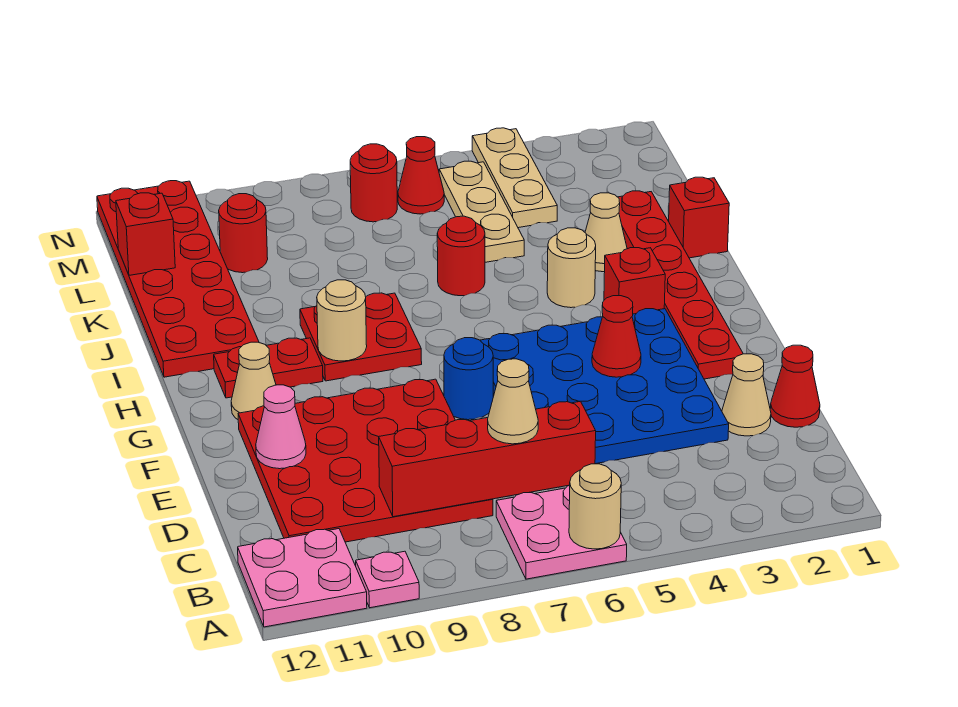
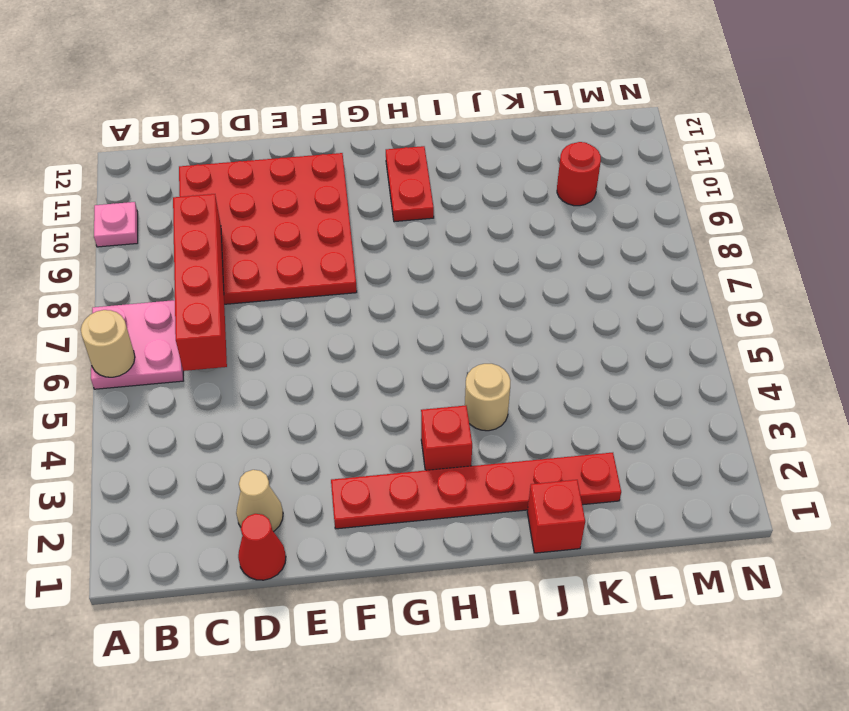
none -> pink 2x2 plate [238,529,367,627]
none -> blue 4x4 plate [480,309,729,464]
none -> blue 1x1 round brick [444,338,493,420]
none -> tan 1x1 cone [231,342,276,419]

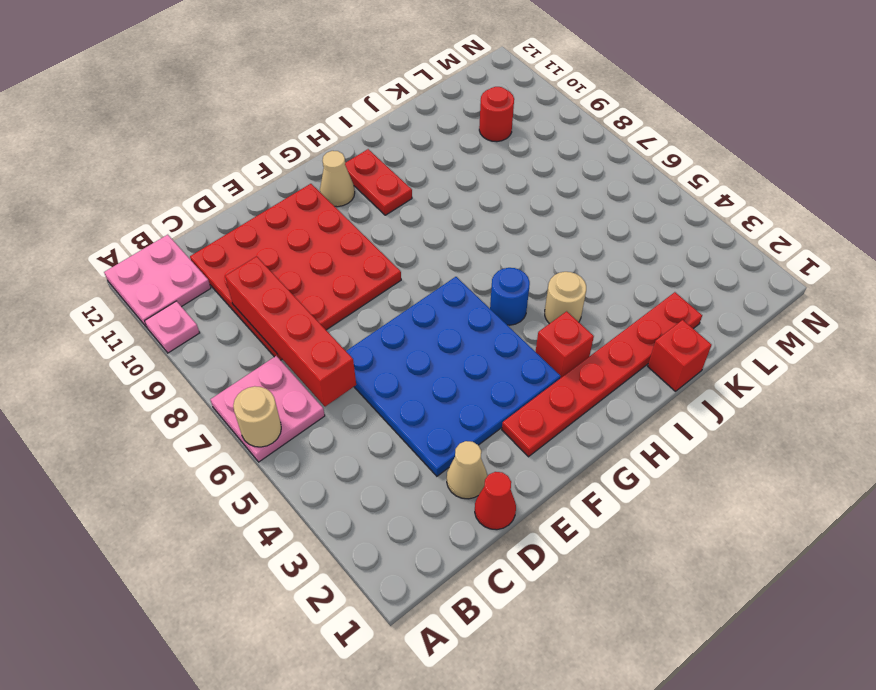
blue 1x1 round brick [490,268,530,325] -> blue 1x1 round brick moved to [444,338,493,420]
none -> red 2x2 plate [300,293,422,381]
none -> red 2x6 plate [97,181,259,377]
none -> tan 1x1 cone [585,193,627,272]
none -> red 1x1 round brick [437,216,485,296]

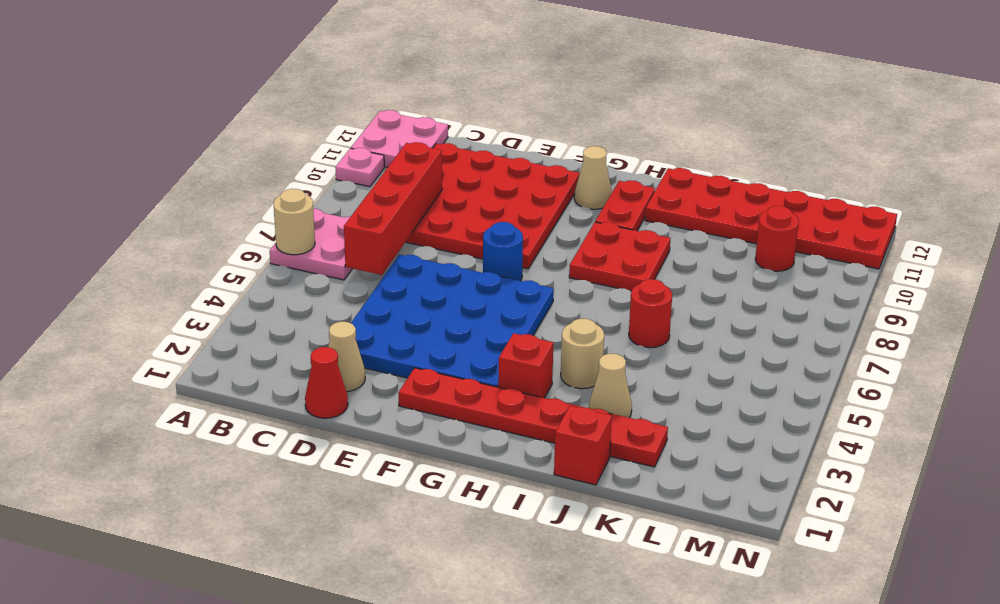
none -> tan 1x3 plate [439,161,524,262]
none -> tan 1x3 plate [472,128,557,228]
none -> red 1x1 cone [398,137,444,214]
none -> red 1x1 round brick [350,144,397,222]

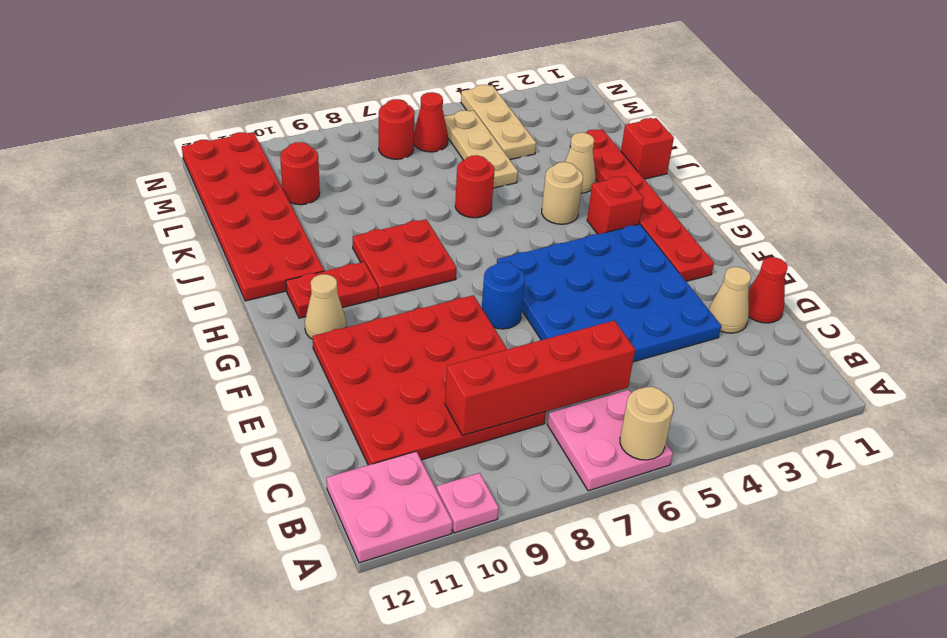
none -> pink 1x1 cone [256,385,306,469]
none -> red 1x1 cone [592,296,641,377]
none -> tan 1x1 round brick [317,280,367,361]
none -> red 1x1 brick [116,193,175,275]

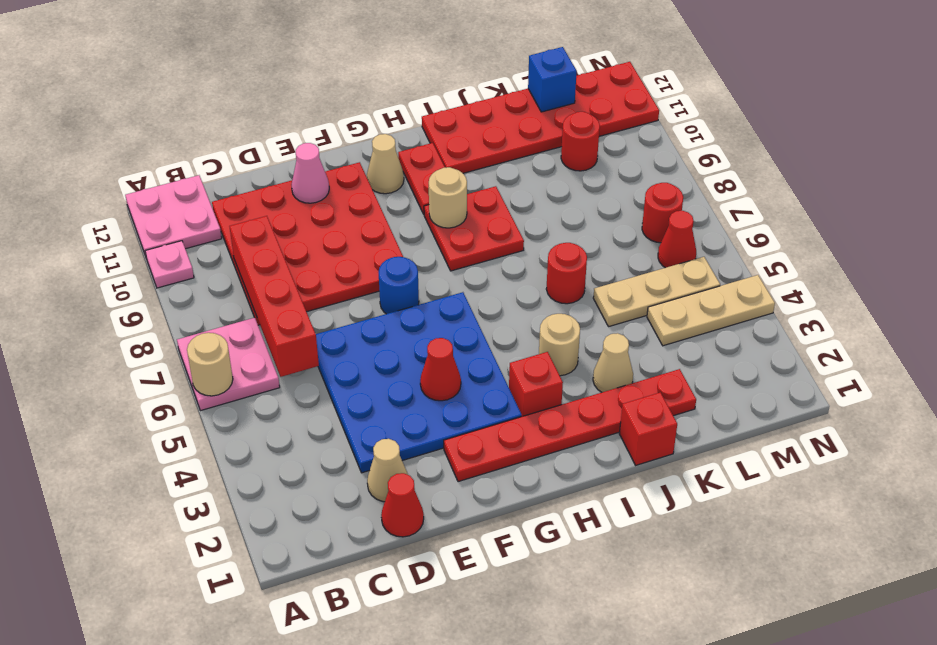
blue 1x1 brick [528,47,577,112] -> red 1x1 brick [116,193,175,275]
none -> tan 1x1 cone [488,359,538,444]

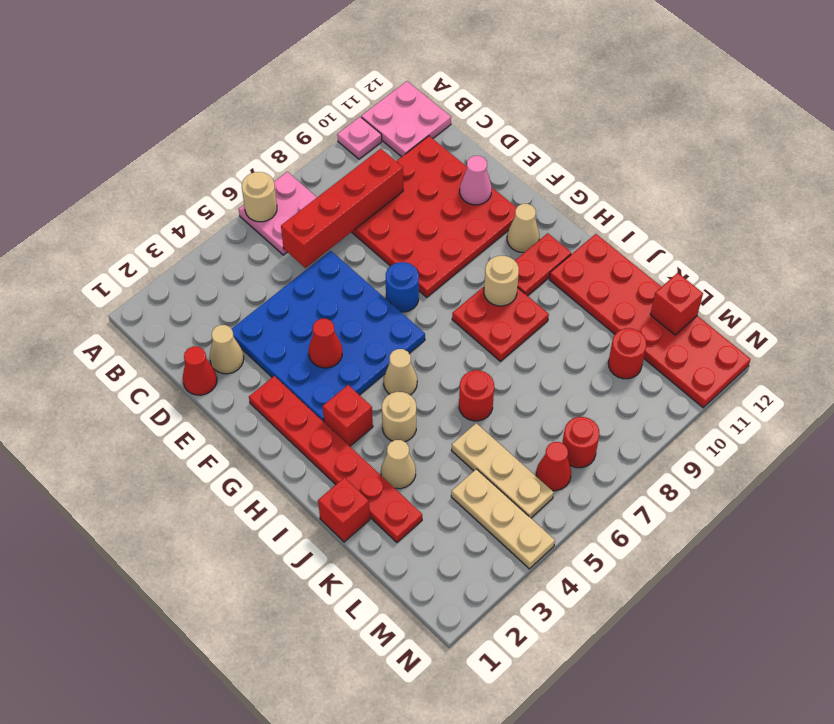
tan 1x1 cone [384,349,417,395] -> tan 1x1 cone moved to [488,359,538,444]

